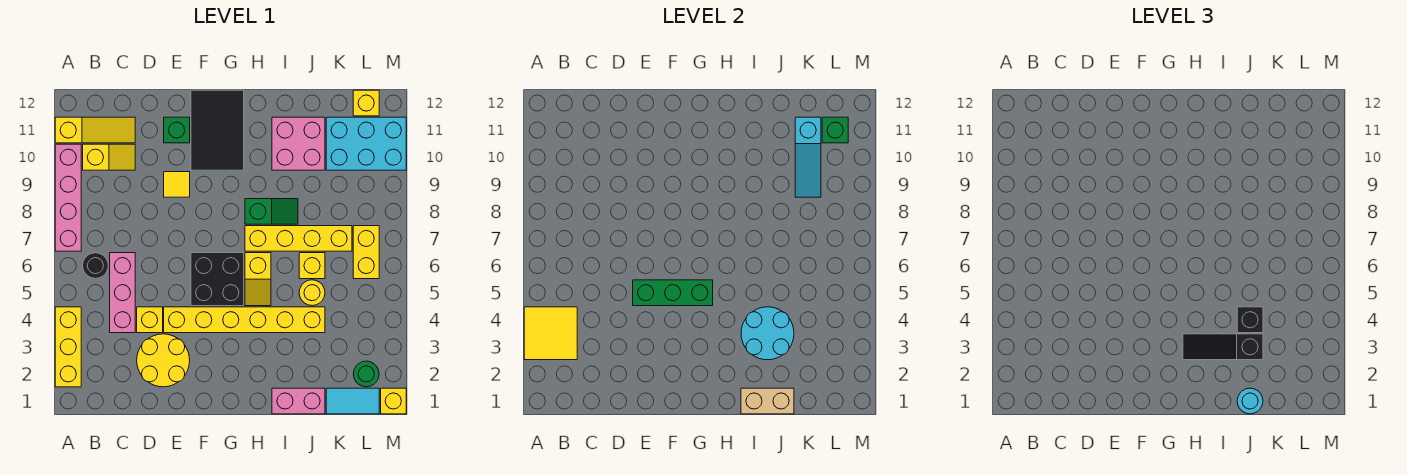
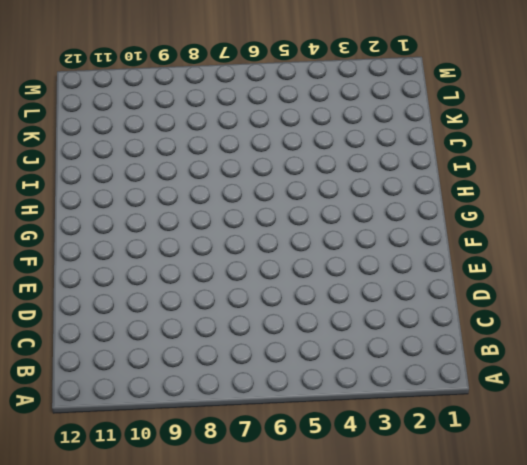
none -> yellow 1x3 brick [55,307,81,387]
none -> pink 1x4 brick [55,144,81,251]
none -> yellow 1x3 slope [55,117,135,143]
none -> black 1x1 round brick [83,253,108,279]

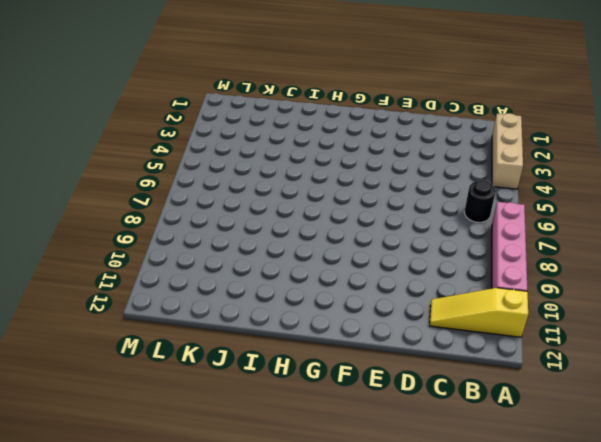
tan 1x3 brick [492,113,523,189] -> yellow 1x3 brick [55,307,81,387]
none -> yellow 1x2 slope [83,144,135,170]
none -> pink 1x3 brick [110,253,135,333]
none -> yellow 2x2 round brick [137,334,190,387]
none -> yellow 1x1 brick [137,307,163,333]

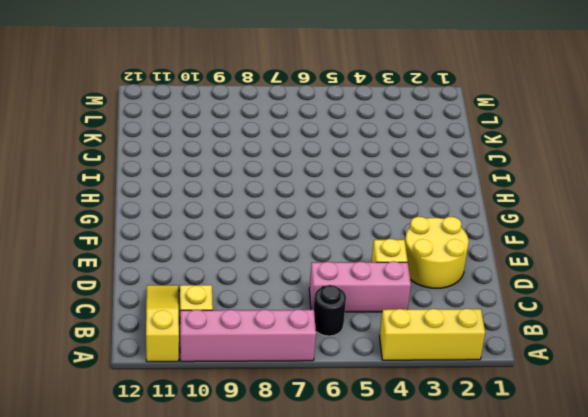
none -> yellow 1x6 brick [164,307,325,333]
none -> yellow 1x1 tile [164,172,190,197]
none -> green 1x1 brick [164,117,190,143]
none -> black 2x2 brick [191,253,244,306]

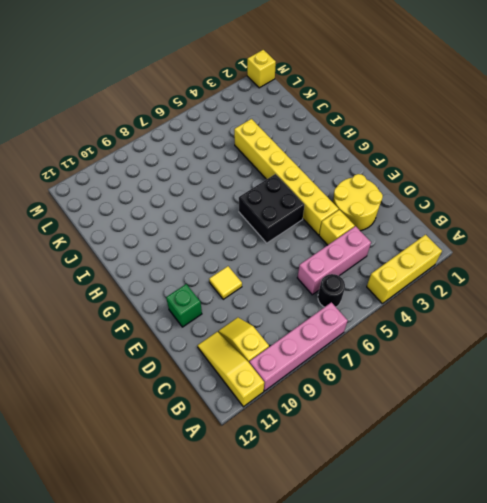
none -> black 2x3 tile [191,90,244,170]
none -> yellow 1x2 slope [245,253,271,306]
none -> yellow 1x4 brick [245,226,352,251]
none -> green 1x2 slope [245,199,298,224]

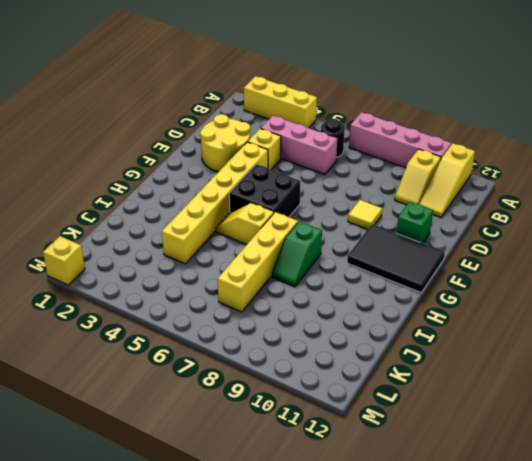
none -> pink 1x2 brick [272,388,325,414]
none -> pink 2x2 brick [272,117,325,170]
none -> yellow 1x1 round brick [299,280,325,306]
none -> yellow 1x1 brick [299,253,325,279]

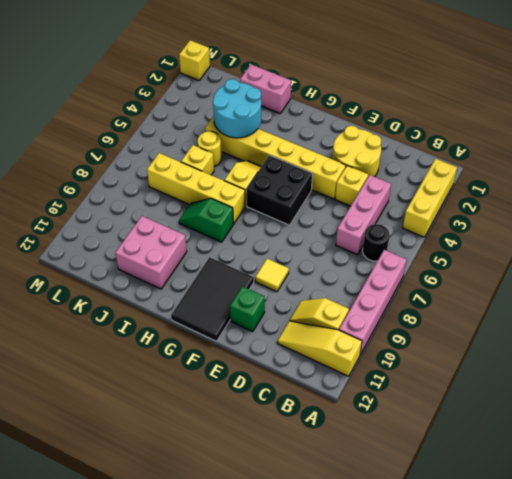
none -> cyan 1x2 tile [326,388,379,414]
none -> cyan 2x3 brick [326,117,406,170]
none -> green 1x1 round brick [353,361,379,387]
none -> yellow 1x2 brick [353,226,379,279]

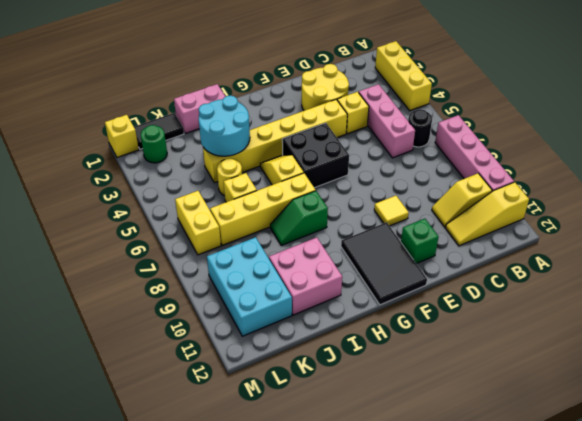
black 1x2 tile [134,113,184,149] -> cyan 1x2 tile [326,388,379,414]
cyan 2x3 brick [207,237,292,336] -> cyan 2x3 brick turned to [326,117,406,170]
none -> yellow 1x1 brick [353,90,379,116]
none -> yellow 2x2 tile [524,307,577,360]
none -> green 1x3 brick [633,280,713,306]
none -> tan 1x2 brick [741,388,794,414]

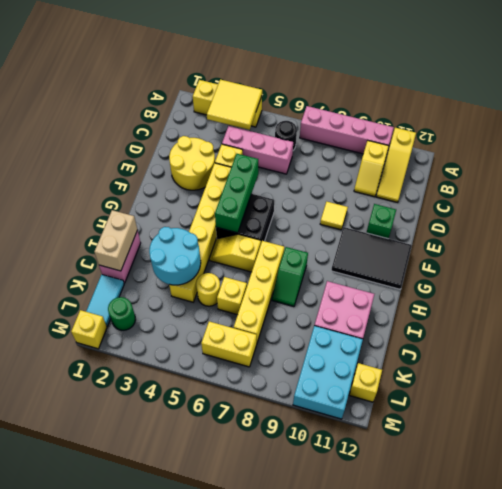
none -> cyan 1x3 slope [795,117,821,197]
none -> green 1x1 brick [822,117,848,143]
none -> black 1x3 slope [1183,334,1263,360]
none -> cyan 1x1 round brick [1237,388,1263,414]

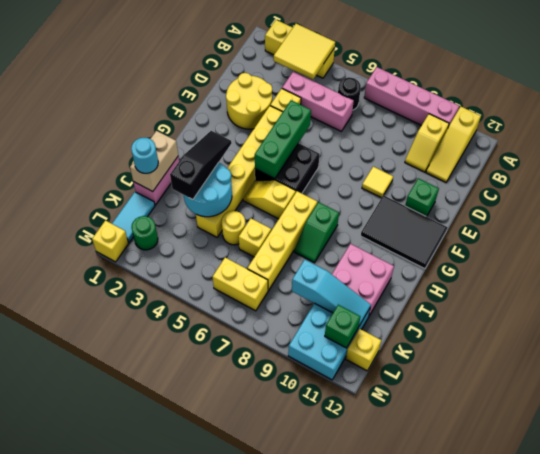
cyan 1x3 slope [292,260,371,326] -> cyan 1x3 slope turned to [795,117,821,197]
none -> black 1x1 brick [1237,307,1263,333]

